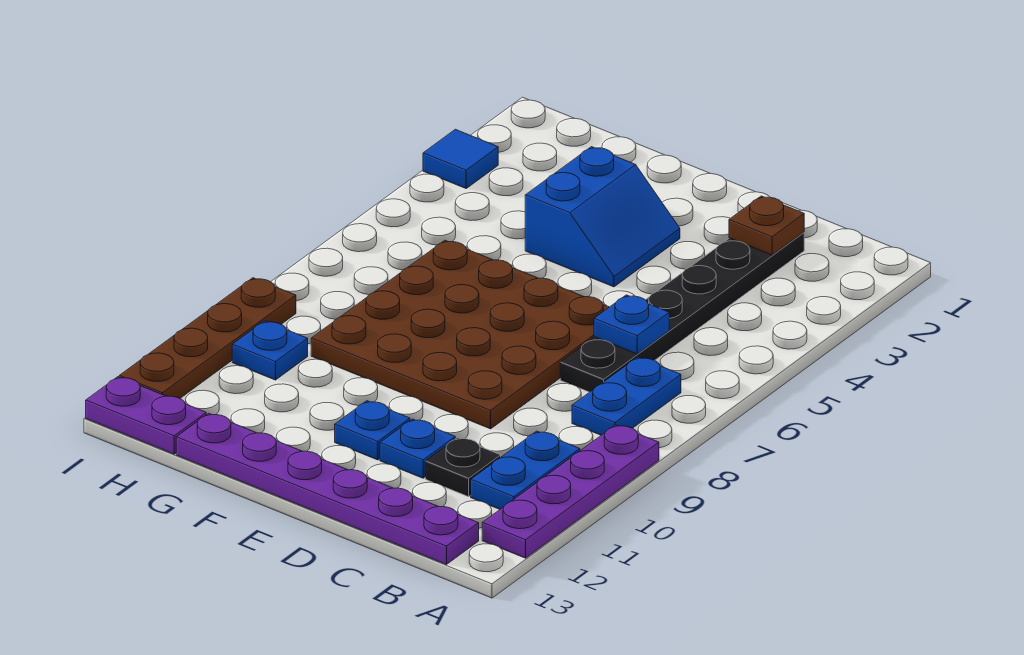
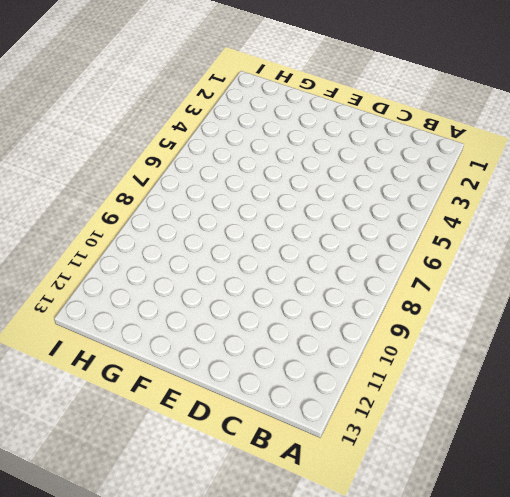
none -> purple 1x4 plate [482,425,659,558]
none -> blue 1x2 plate [572,357,681,435]
none -> blue 1x2 plate [471,431,580,509]

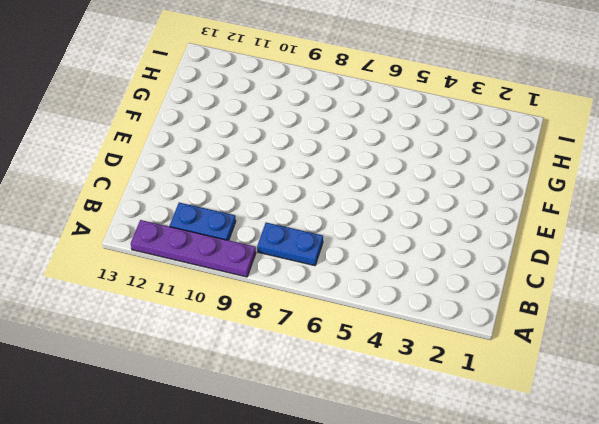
none -> purple 1x6 plate [176,413,479,565]
none -> black 1x6 plate [560,232,804,392]
none -> black 1x1 plate [425,438,501,497]

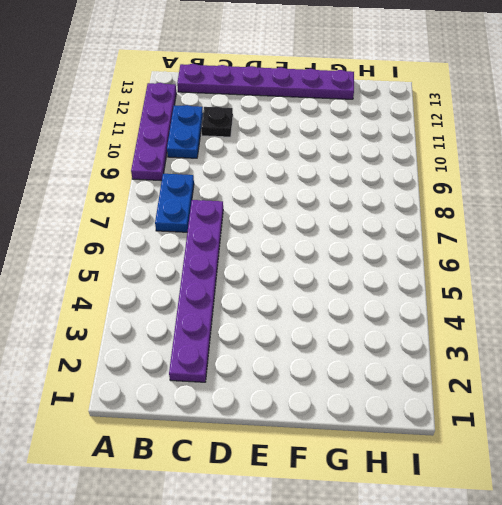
purple 1x6 plate [169,200,223,382] -> black 1x6 plate [560,232,804,392]
none -> brown 4x4 plate [311,240,609,429]
none -> blue 1x1 plate [380,419,455,478]
none -> blue 2x2 slope [525,147,680,287]

